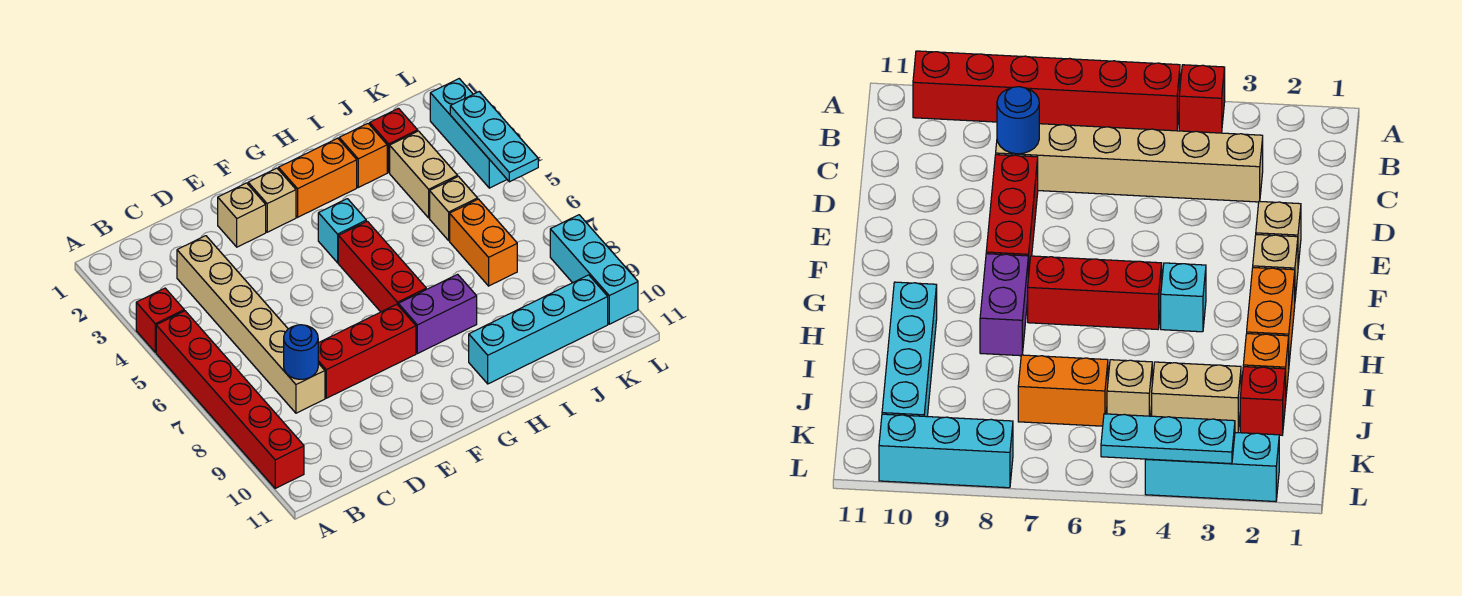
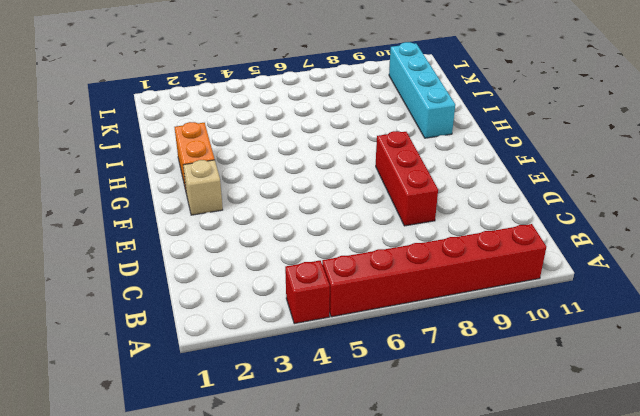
none -> tan 1x6 brick [177,236,325,413]
none -> tan 1x1 brick [218,183,266,247]
none -> cyan 1x1 brick [318,199,366,263]

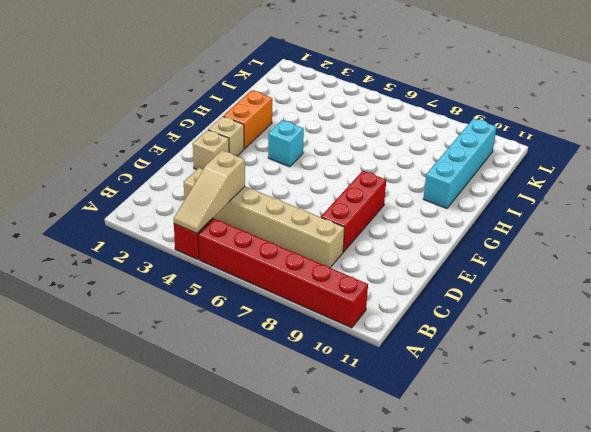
tan 1x3 slope [173,150,245,233] -> none
none -> red 1x3 brick [338,221,426,312]
none -> purple 1x2 brick [398,274,477,354]
none -> orange 1x1 brick [339,124,387,187]

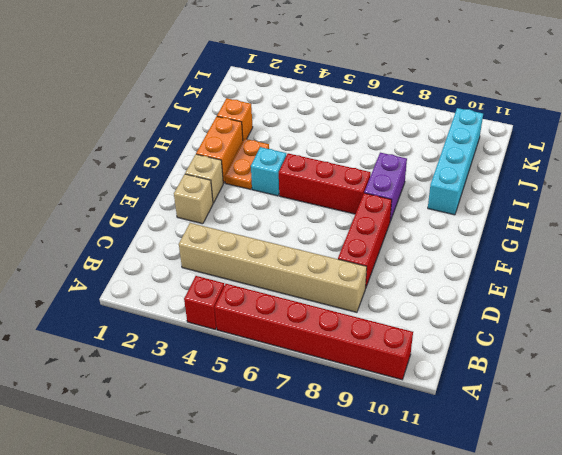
orange 1x2 plate [225,139,269,189] -> none
none -> red 1x1 brick [370,108,418,172]
none -> tan 1x2 brick [390,131,458,218]
none -> tan 1x1 brick [430,176,478,240]

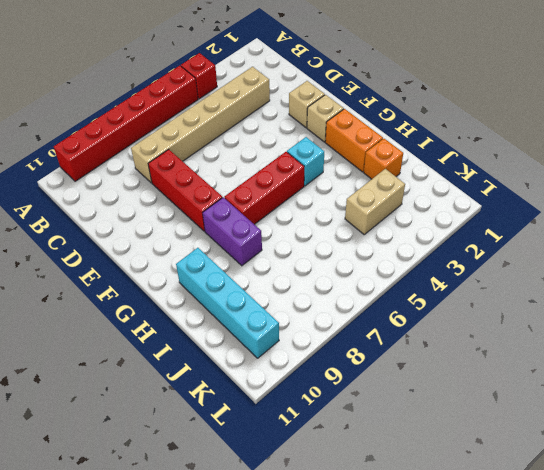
none -> red 1x1 brick [370,108,418,172]
none -> tan 1x1 brick [430,176,478,240]
none -> orange 1x2 brick [450,199,517,286]

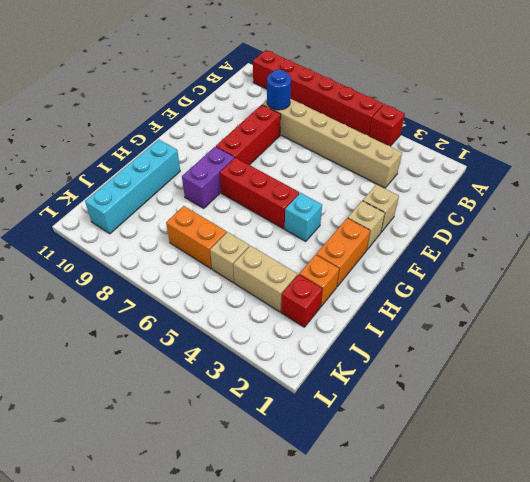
none -> cyan 1x3 brick [430,79,507,188]
none -> cyan 1x3 brick [550,215,638,324]
none -> cyan 1x3 plate [450,92,538,182]

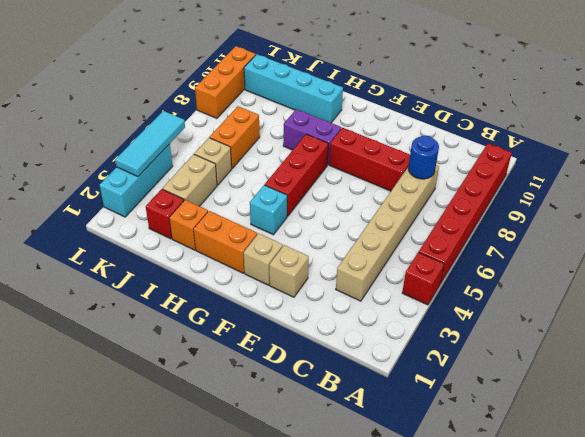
cyan 1x3 tile [115,111,185,177] -> cyan 1x3 plate [450,92,538,182]
orange 1x3 brick [195,46,256,118] -> cyan 1x3 brick [550,215,638,324]

